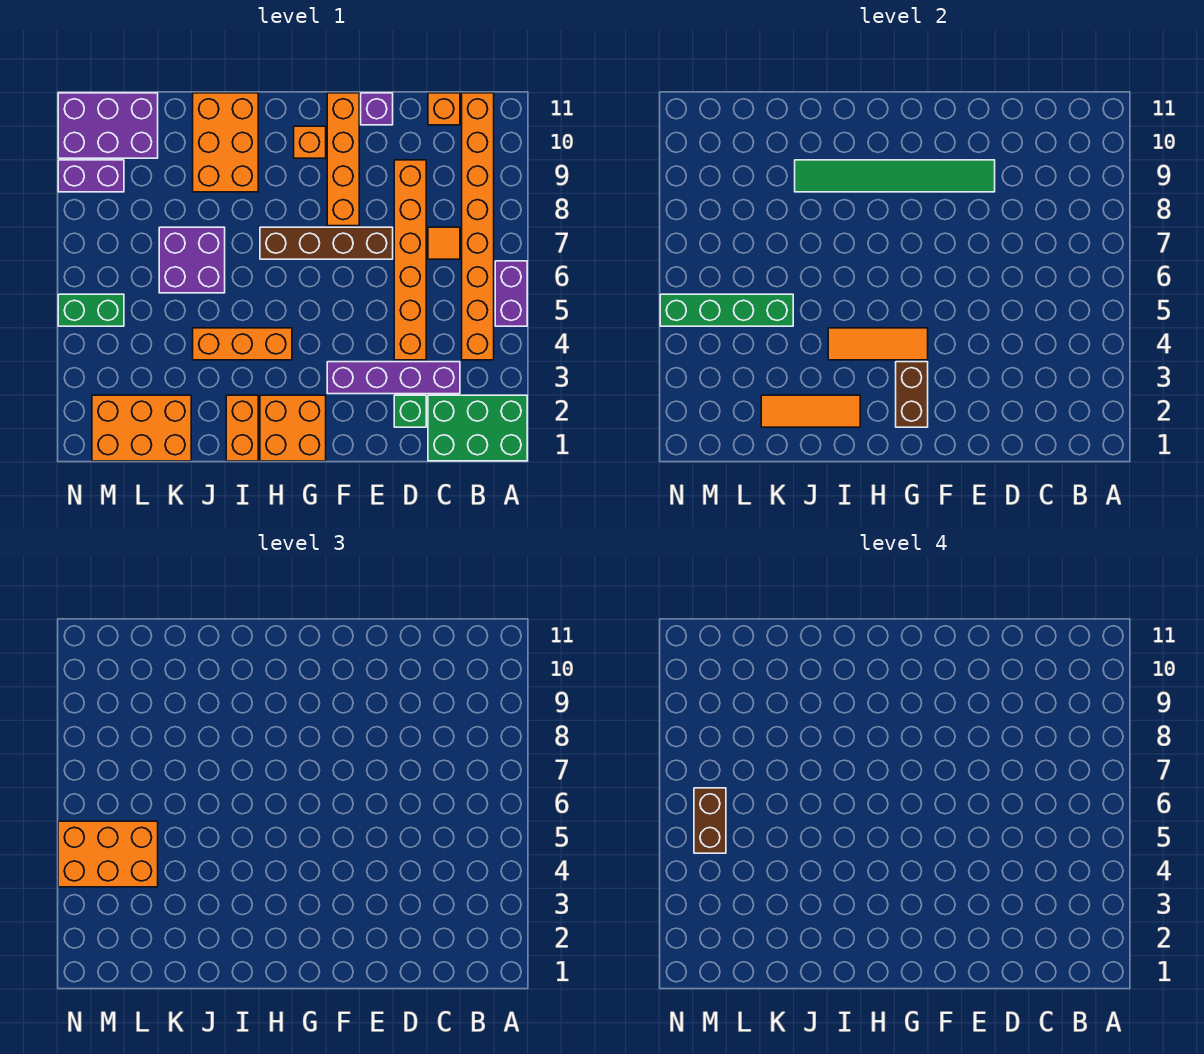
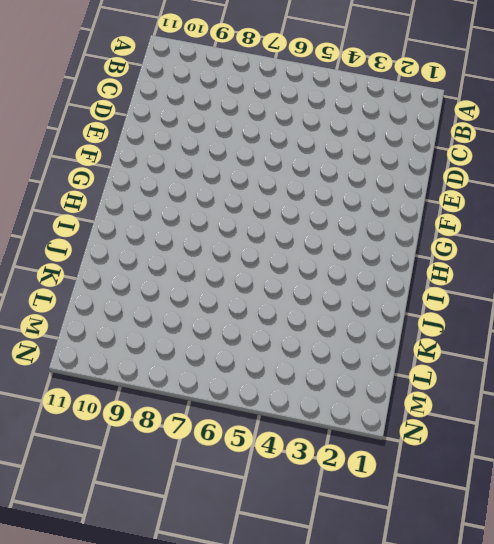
none -> green 2x3 brick [428,395,527,461]
none -> purple 1x2 brick [495,261,527,326]
none -> orange 1x8 brick [462,93,494,360]

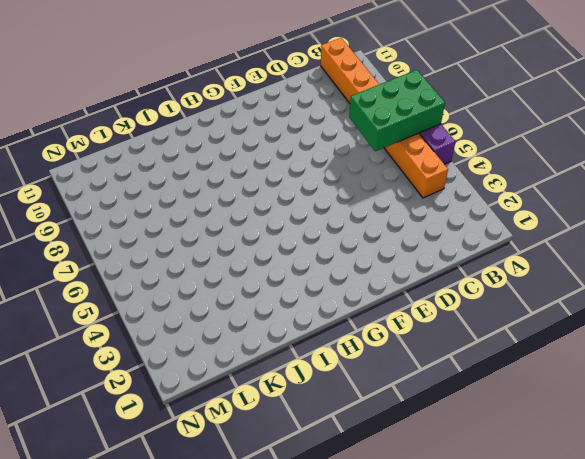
green 2x3 brick [349,70,445,151] -> green 2x3 brick moved to [428,395,527,461]
none -> purple 1x4 brick [327,362,460,394]
none -> orange 1x1 tile [428,227,460,259]
none -> orange 1x1 brick [428,93,460,125]

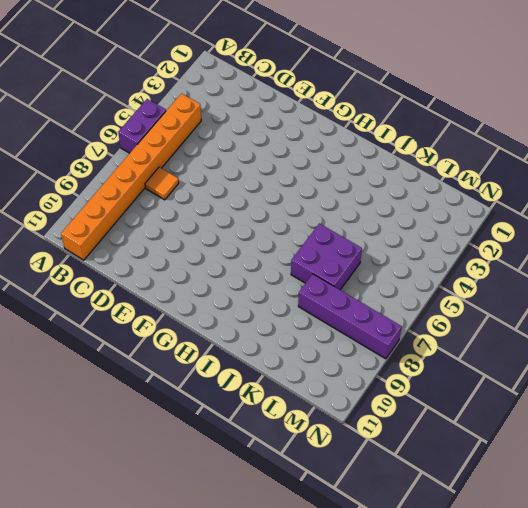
purple 1x4 brick [298,274,402,359] -> purple 1x4 brick moved to [327,362,460,394]
none -> green 2x3 brick [428,395,527,461]
none -> orange 1x1 brick [428,93,460,125]
none -> green 1x1 brick [394,395,426,427]

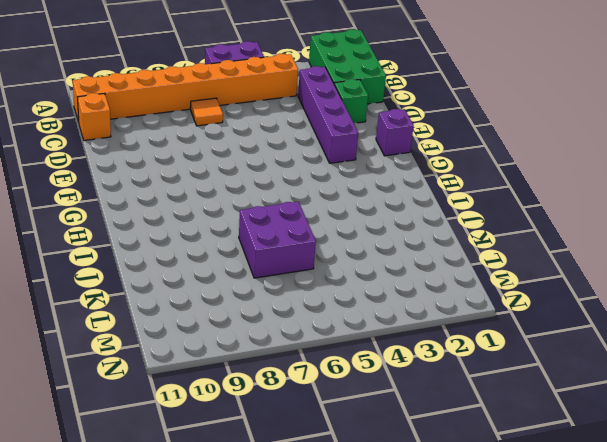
purple 1x1 brick [376,109,414,156] -> purple 1x1 brick moved to [361,93,393,125]
none -> orange 1x6 brick [394,160,426,360]
none -> brown 1x4 brick [260,227,393,259]
none -> orange 1x4 brick [327,93,359,226]

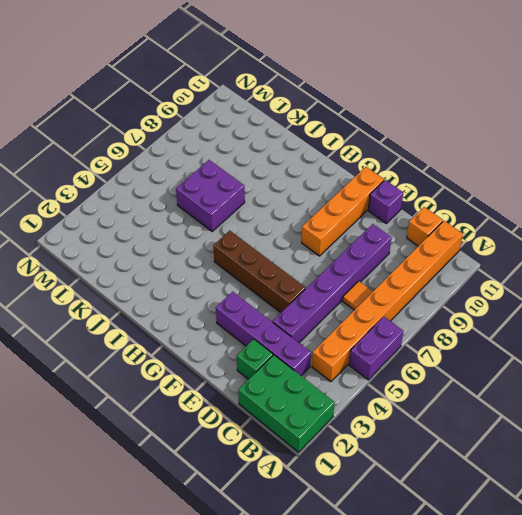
purple 1x6 brick [273,224,391,343] -> orange 1x6 brick [394,160,426,360]
brown 1x4 brick [213,231,305,313] -> brown 1x4 brick moved to [260,227,393,259]
none -> orange 2x2 brick [260,395,326,461]
none -> orange 1x1 brick [294,126,326,158]
none -> orange 1x3 brick [193,328,292,360]

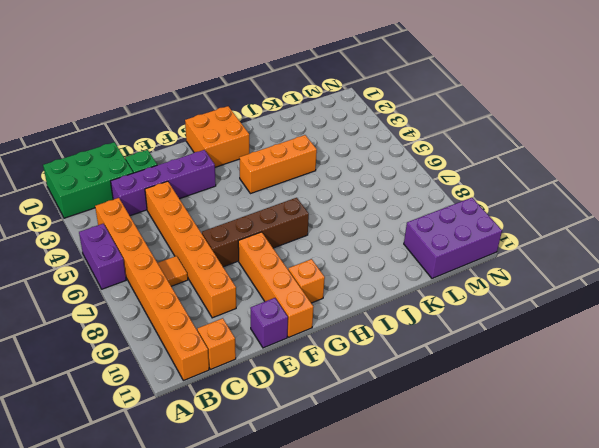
none -> orange 1x2 brick [226,395,258,461]
none -> orange 2x3 brick [193,93,258,192]
none -> purple 2x2 brick [159,227,225,293]

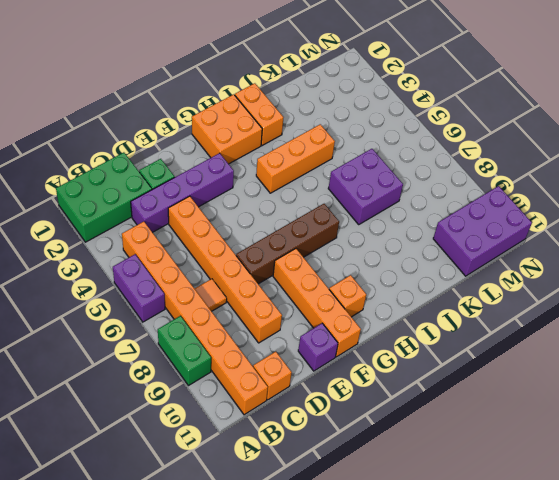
green 1x2 brick [158,316,211,386] -> green 1x2 brick turned to [58,294,124,326]
none -> orange 2x3 brick [193,93,258,192]
none -> orange 2x3 brick [92,395,191,461]
none -> purple 1x2 brick [58,160,124,192]

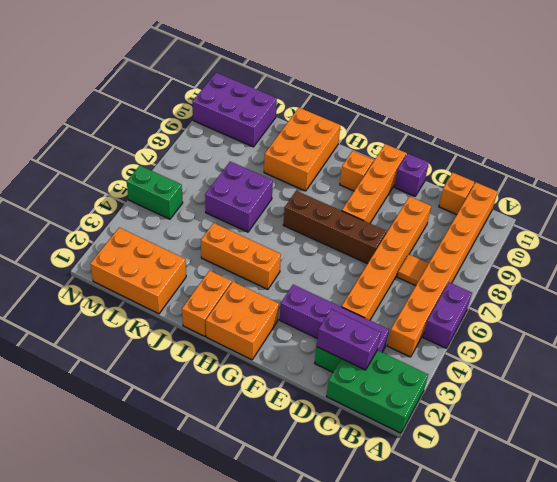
purple 1x2 brick [317,309,381,370] -> purple 1x2 brick moved to [58,160,124,192]
none -> green 1x6 tile [795,160,995,192]
none -> brown 1x2 brick [896,362,928,427]
none -> orange 1x3 tile [828,328,928,360]

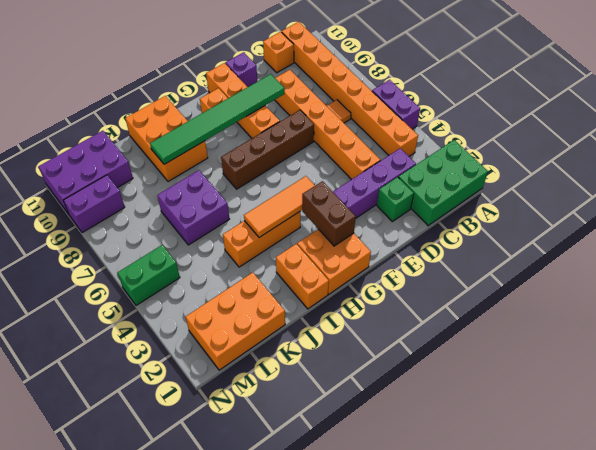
none -> orange 1x3 tile [761,395,860,427]
none -> green 1x4 brick [660,294,793,326]
none -> orange 2x3 brick [58,821,158,887]

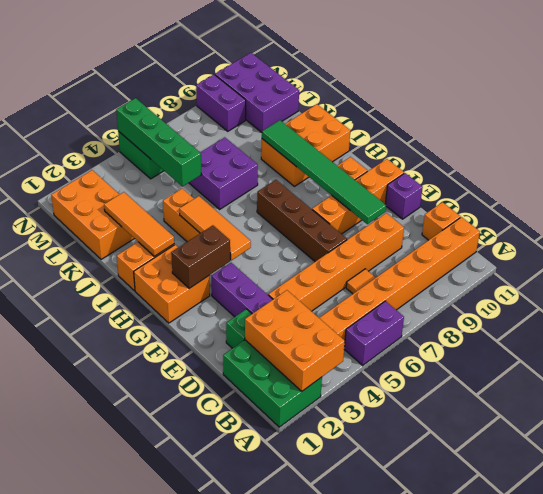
orange 2x3 brick [245,290,345,391] -> orange 2x3 brick moved to [58,821,158,887]
none -> brown 1x2 brick [694,788,726,853]

